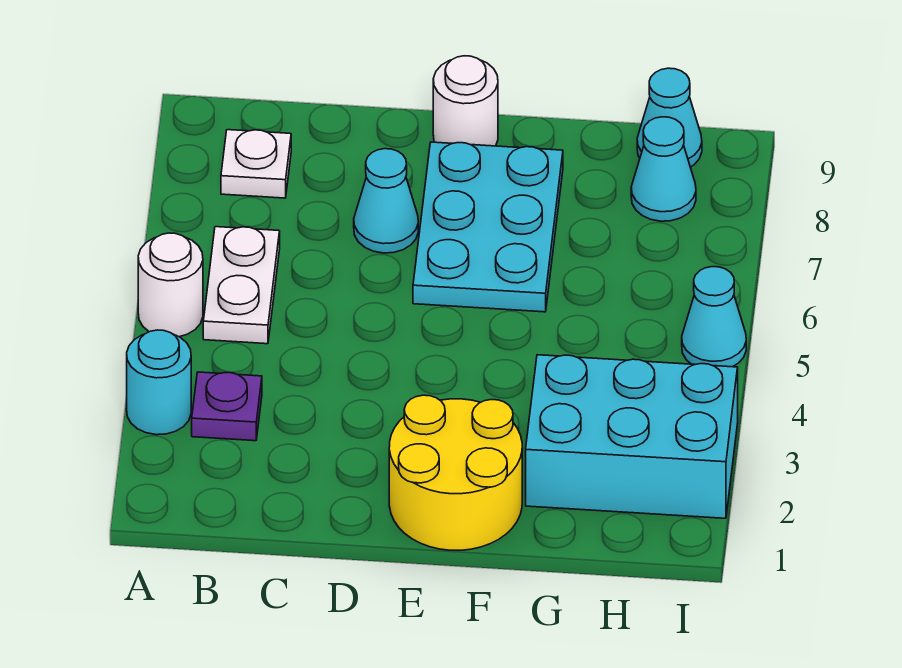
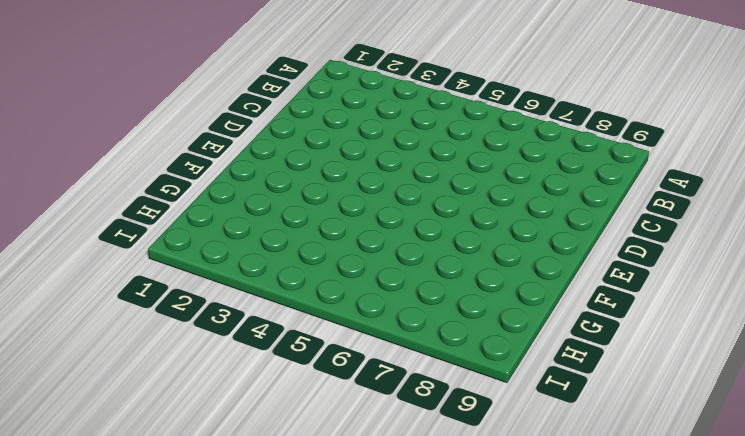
none -> cyan 1x1 round brick [127,330,191,435]
none -> white 1x1 round brick [138,233,203,337]
none -> purple 1x1 plate [192,372,262,441]

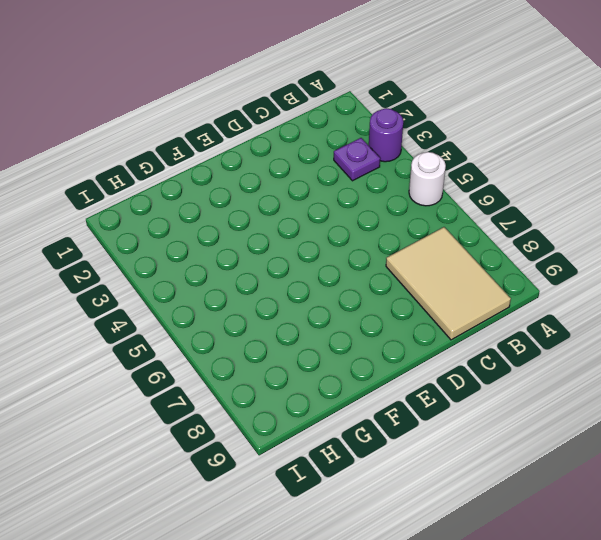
purple 1x1 round brick [369,108,403,162] -> cyan 1x1 round brick [127,330,191,435]
tan 2x3 tile [386,227,511,340] -> white 1x1 plate [221,130,291,198]
none -> white 1x2 plate [203,227,280,344]
none -> cyan 1x1 cone [354,149,418,253]
none -> yellow 2x2 round brick [389,395,522,550]

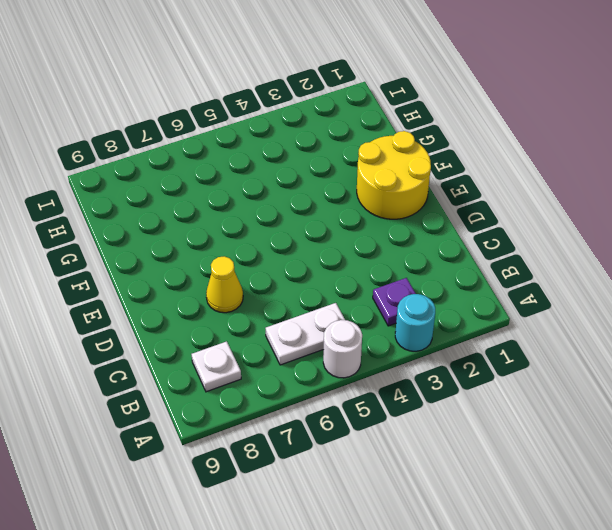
yellow 1x1 cone [206,256,243,313] -> cyan 1x1 cone [354,149,418,253]
none -> cyan 2x3 plate [413,142,563,312]
none -> white 1x1 round brick [433,56,498,146]
none -> cyan 2x3 brick [526,355,738,518]

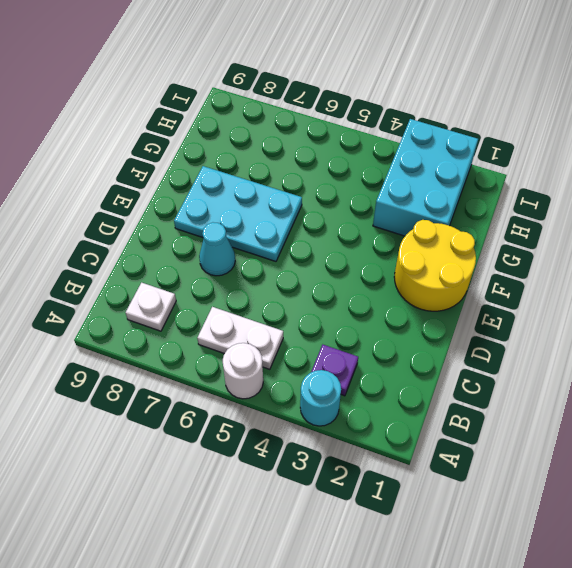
none -> white 1x1 round brick [433,56,498,146]
none -> cyan 1x1 cone [631,117,696,221]
none -> cyan 1x1 cone [637,68,702,167]

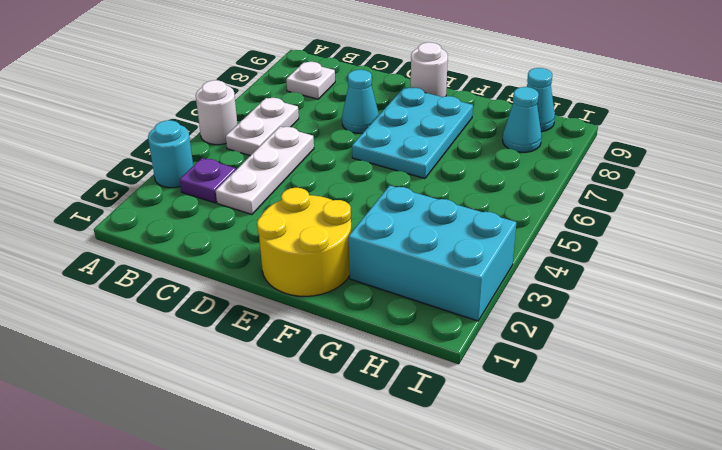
white 1x3 plate [216,126,314,214] -> none
none -> cyan 1x1 cone [682,267,746,367]

